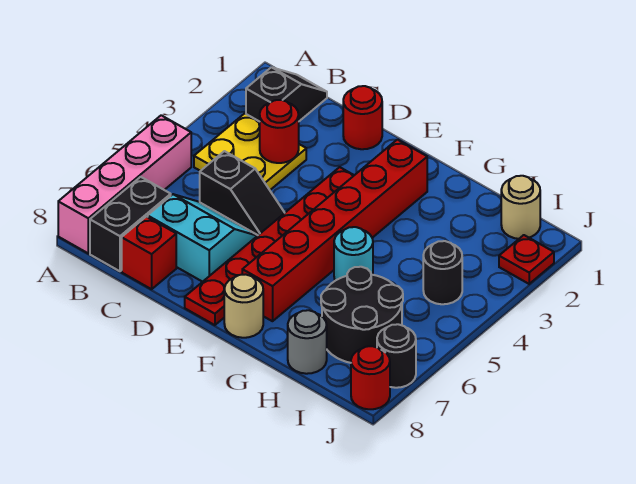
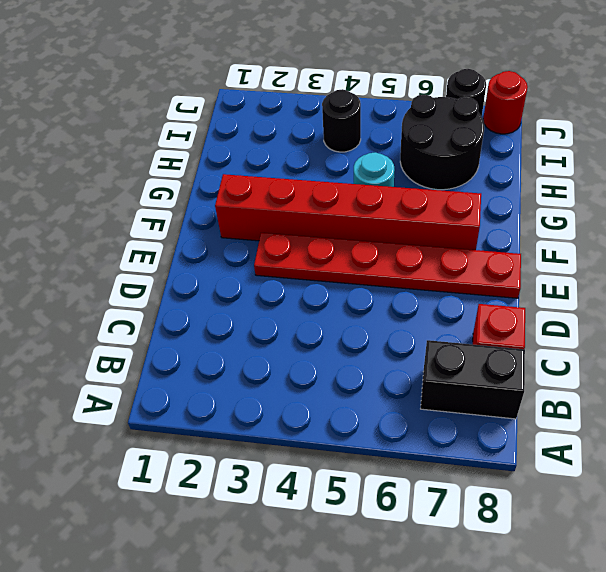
none -> pink 1x4 brick [58,115,191,253]
none -> black 1x2 slope [246,67,327,122]
none -> yellow 2x2 plate [194,113,306,190]

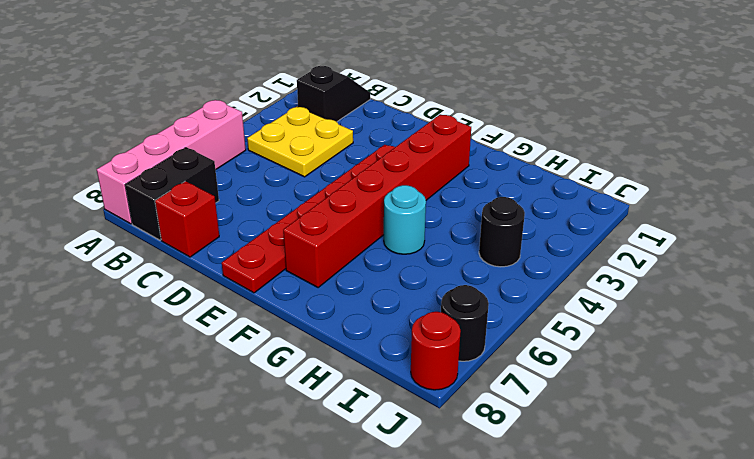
none -> black 1x2 slope [200,151,285,235]
none -> cyan 2x2 slope [148,194,258,282]
none -> red 1x1 round brick [343,86,382,149]

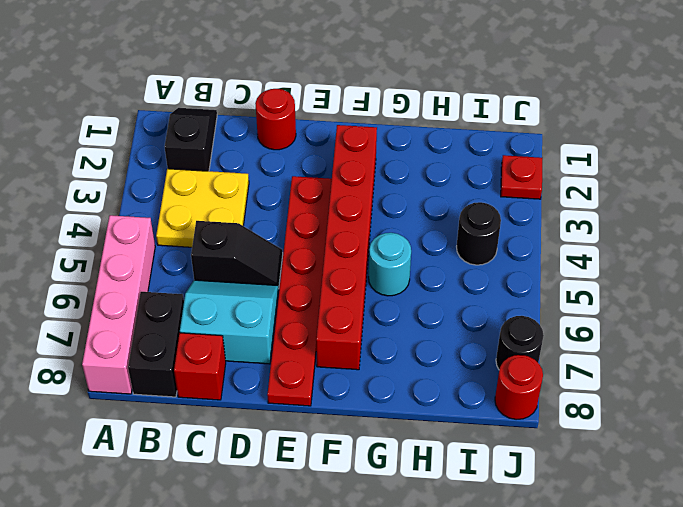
none -> tan 1x1 round brick [224,274,263,338]
none -> black 2x2 round brick [321,267,403,363]
none -> grey 1x1 round brick [288,310,327,374]

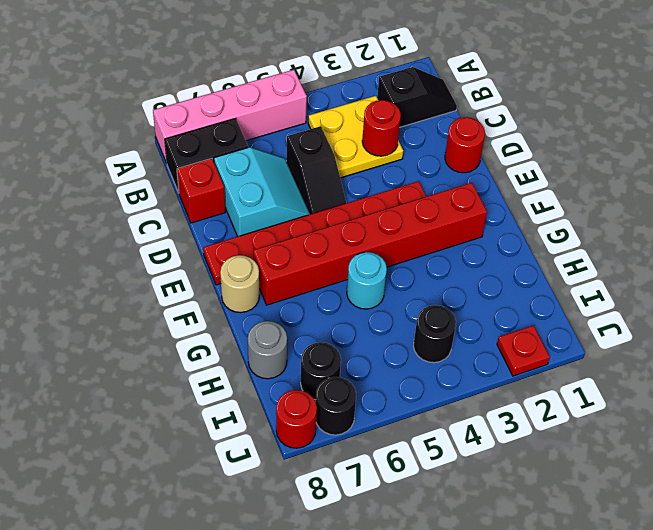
black 1x1 round brick [301,342,341,400] -> black 2x2 round brick [321,267,403,363]
none -> tan 1x1 round brick [501,176,540,239]

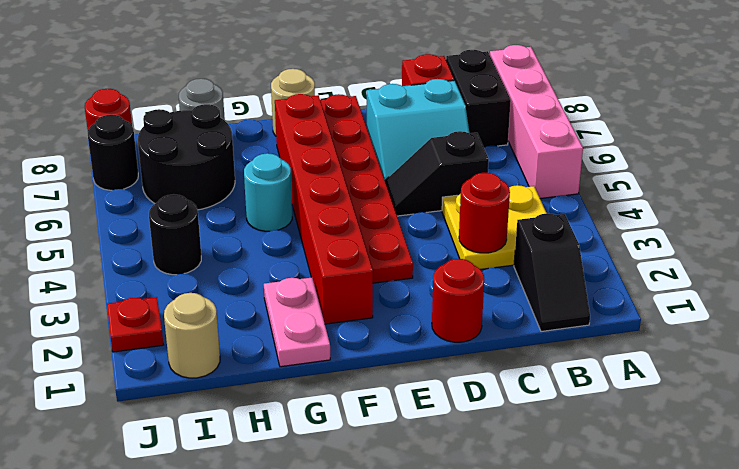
pink 1x2 plate [264,277,330,367] -> none

